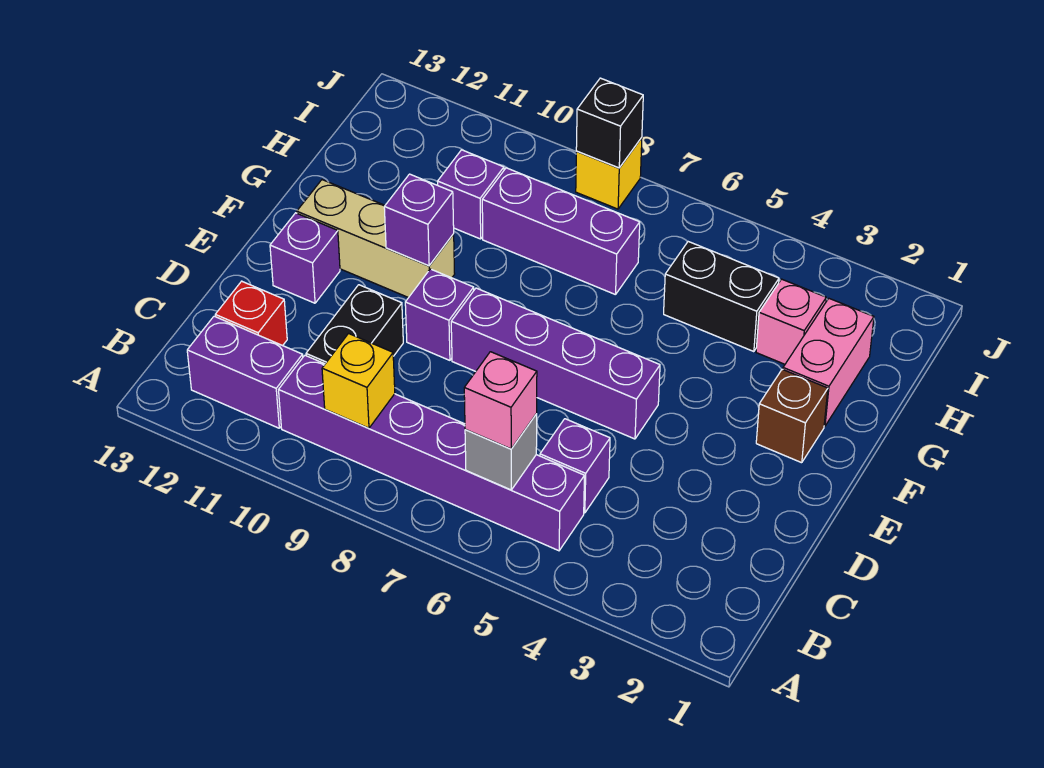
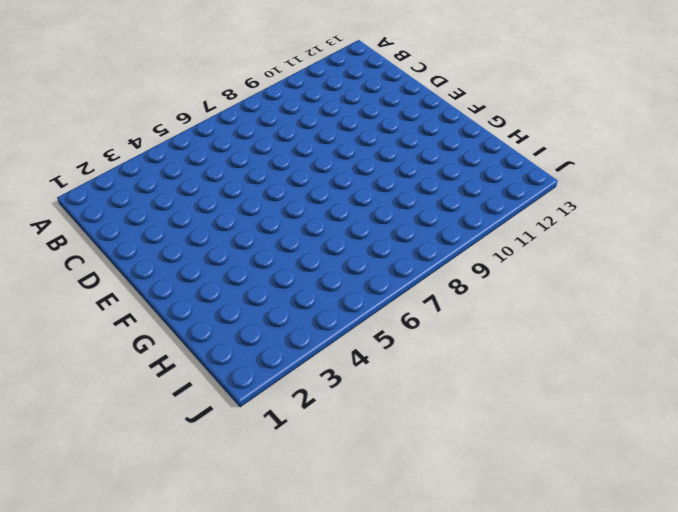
none -> purple 1x6 brick [279,355,584,551]
none -> purple 1x2 brick [187,316,303,428]
none -> purple 1x1 brick [540,419,610,513]

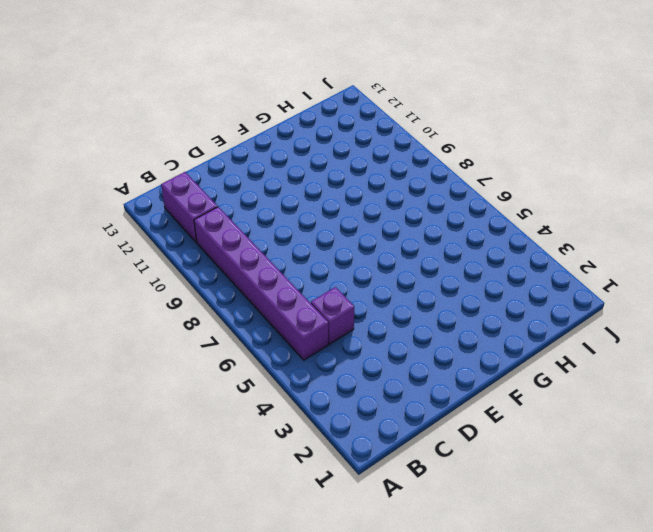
none -> black 1x2 brick [306,285,403,364]
none -> red 1x1 brick [215,281,287,346]
none -> purple 1x4 brick [451,288,660,439]

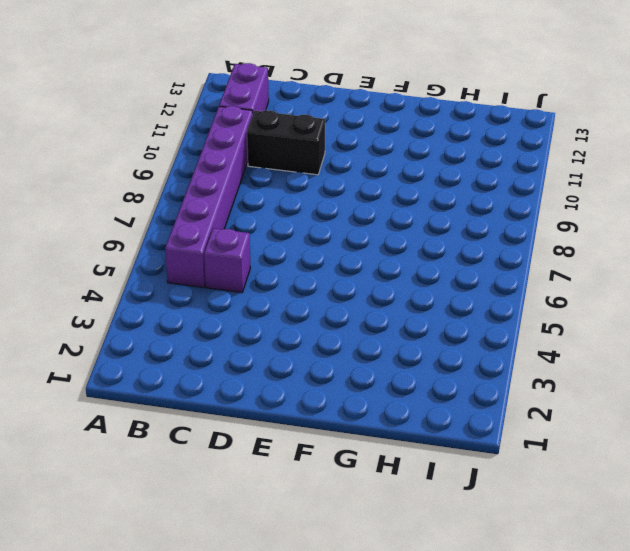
none -> red 1x1 brick [215,281,287,346]
none -> purple 1x4 brick [451,288,660,439]
none -> purple 1x1 brick [405,269,474,360]

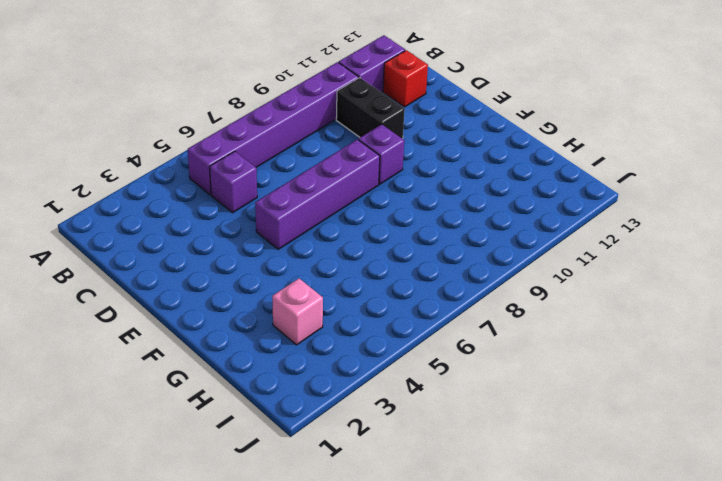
none -> purple 1x1 brick [270,213,340,303]
none -> brown 1x1 brick [756,369,828,463]
none -> tan 1x3 brick [297,180,455,298]

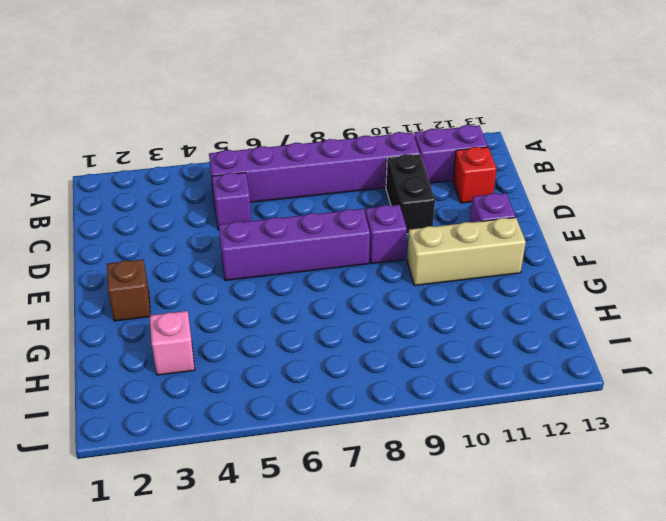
none -> pink 1x2 brick [783,299,874,426]
none -> black 1x2 brick [664,242,779,352]
none -> purple 1x3 brick [482,168,640,295]

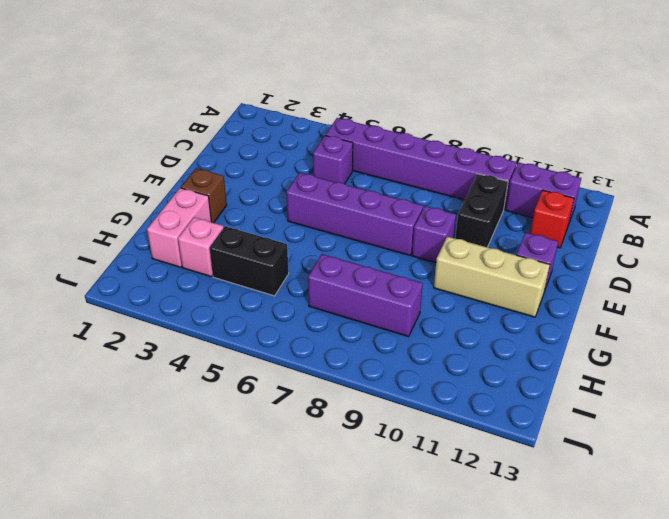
none -> purple 1x1 brick [438,150,504,239]
none -> yellow 1x1 brick [576,138,642,209]
none -> grey 1x1 brick [465,414,537,490]

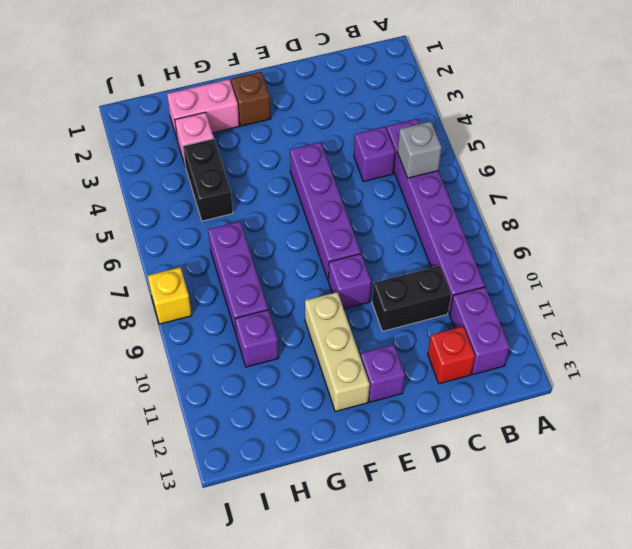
none -> yellow 1x1 brick [322,334,395,428]
none -> purple 1x1 brick [384,174,454,266]
none -> black 1x1 brick [576,78,643,168]

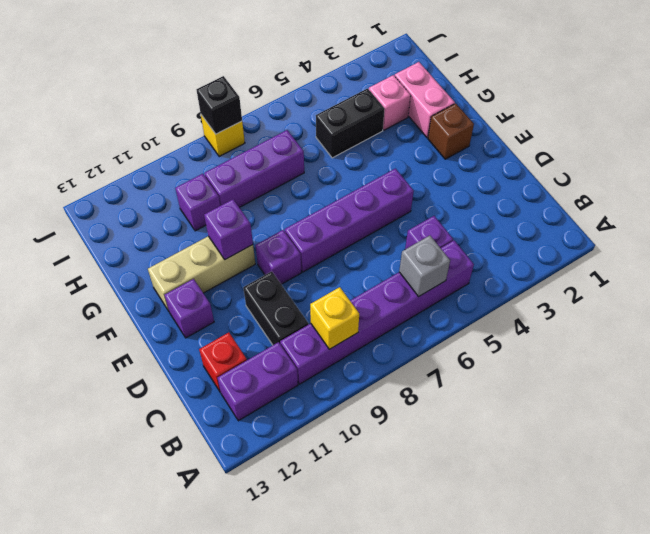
none -> pink 1x1 brick [464,352,537,449]

